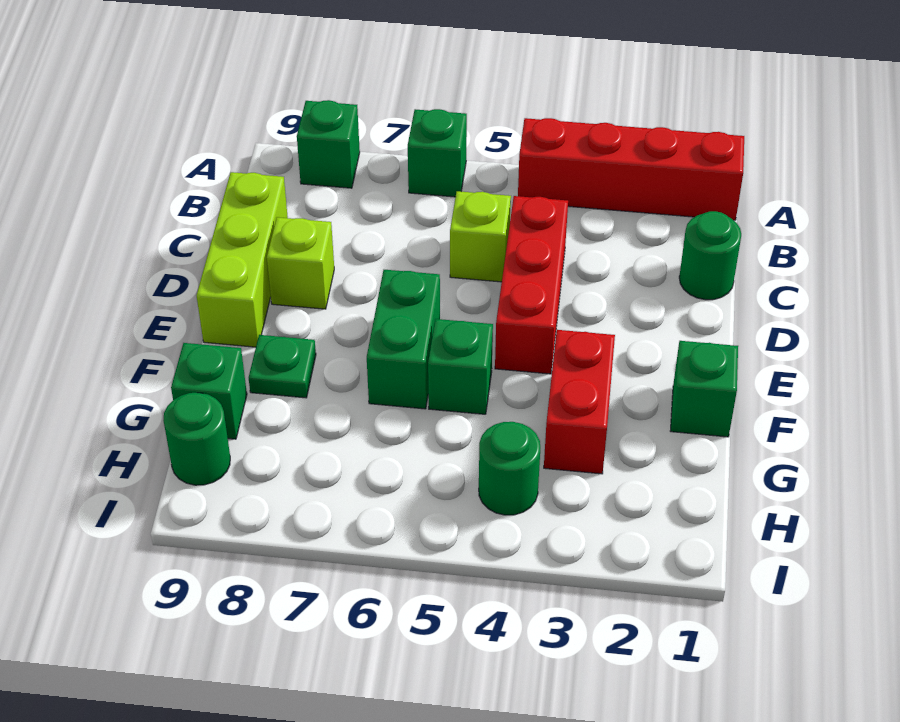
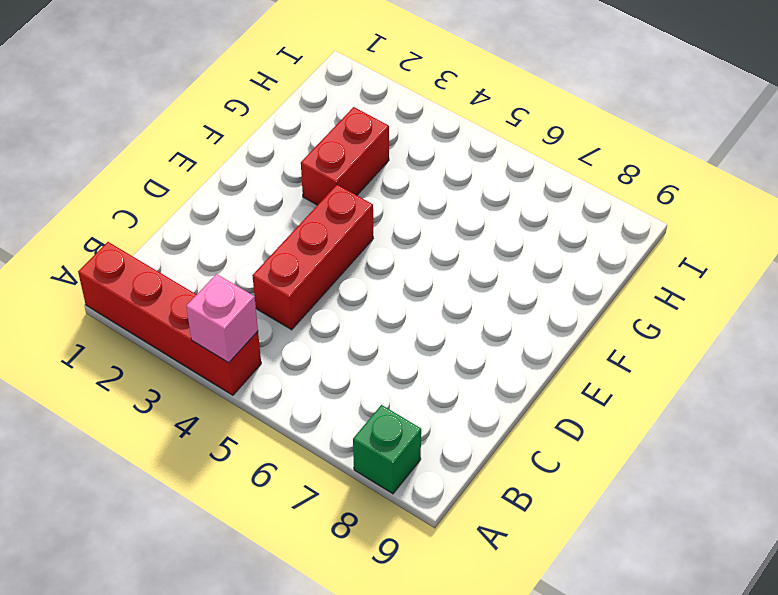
pink 1x1 brick [186,274,258,363] -> none
none -> green 1x1 brick [408,109,467,197]
none -> green 1x1 round brick [679,211,741,300]
none -> lime 1x1 brick [450,191,511,282]

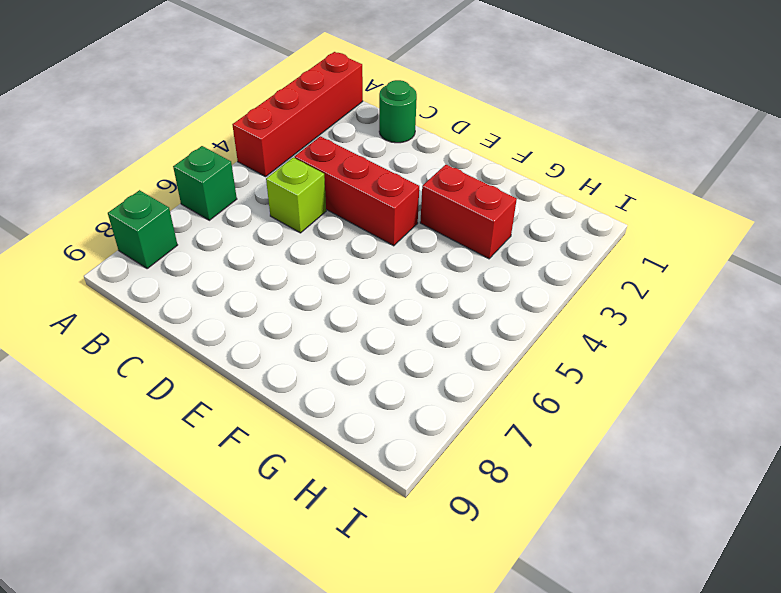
none -> lime 1x3 brick [197,172,288,347]
none -> lime 1x1 brick [267,217,334,309]
none -> green 1x2 brick [367,270,440,409]

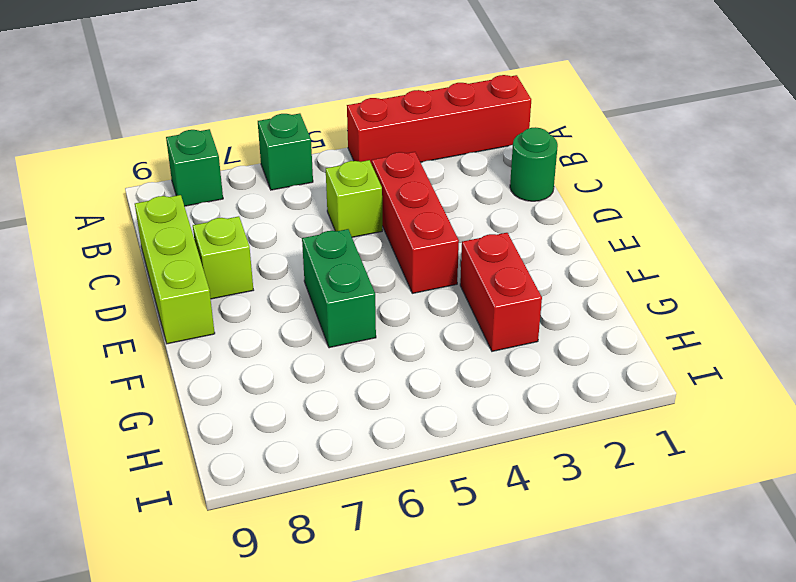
none -> green 1x1 brick [671,341,738,437]
none -> green 1x1 brick [428,319,493,414]
none -> green 1x1 plate [249,335,316,398]

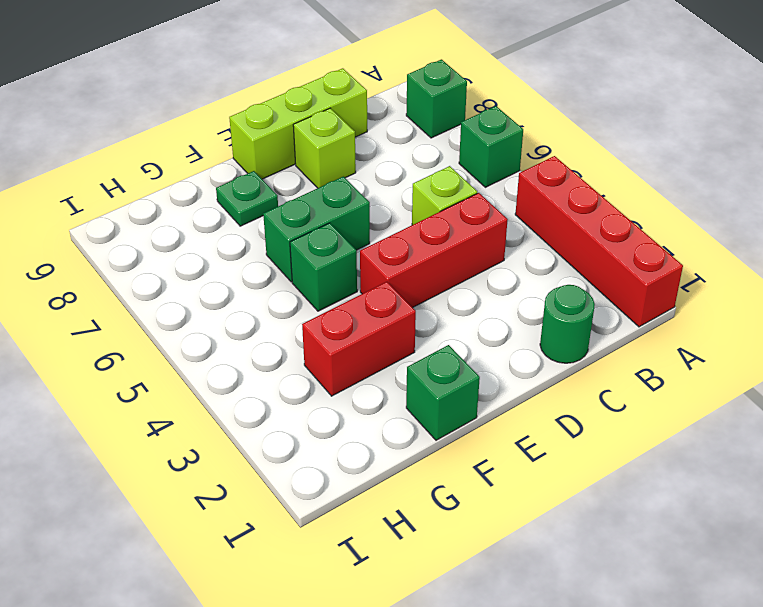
none -> green 1x1 brick [171,343,247,439]
none -> green 1x1 round brick [479,422,540,515]
none -> green 1x1 round brick [163,393,230,485]

